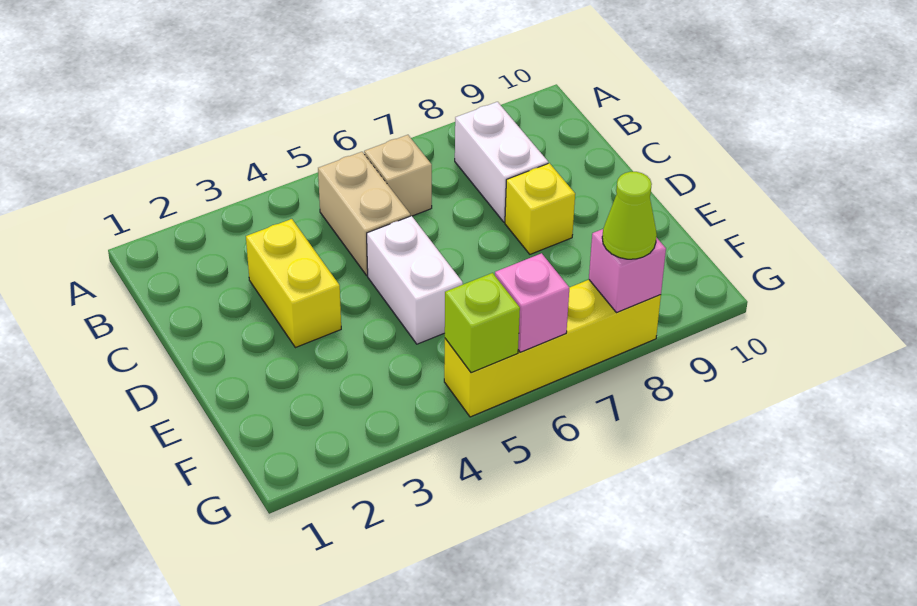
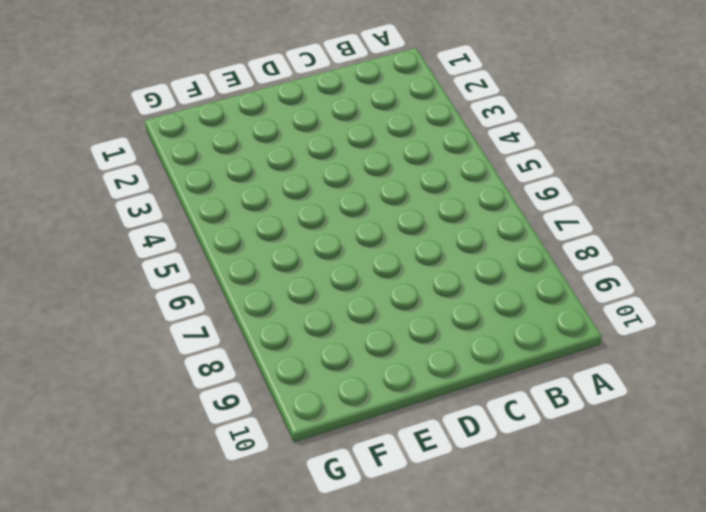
none -> tan 1x2 brick [318,152,410,275]
none -> tan 1x1 brick [364,135,432,216]

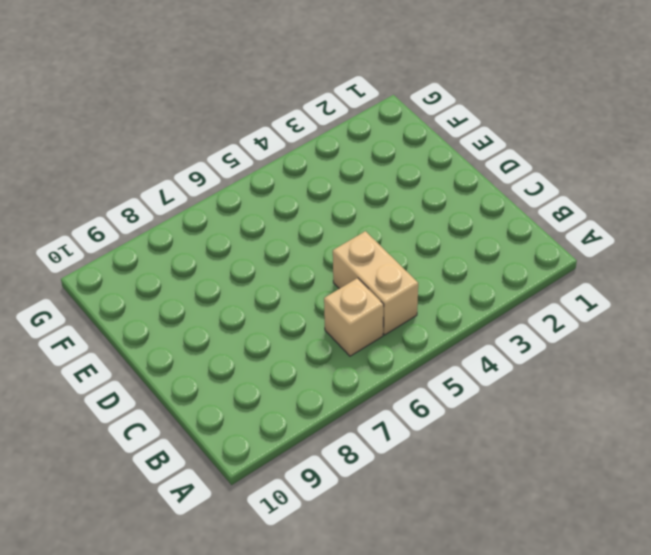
none -> white 1x2 brick [455,102,548,222]
none -> yellow 1x2 brick [246,219,341,348]

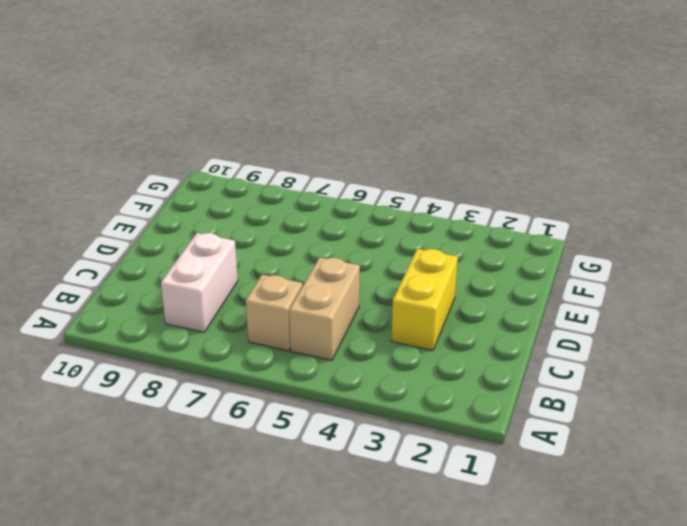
none -> white 1x2 brick [367,216,463,344]
none -> yellow 1x1 brick [505,163,575,254]

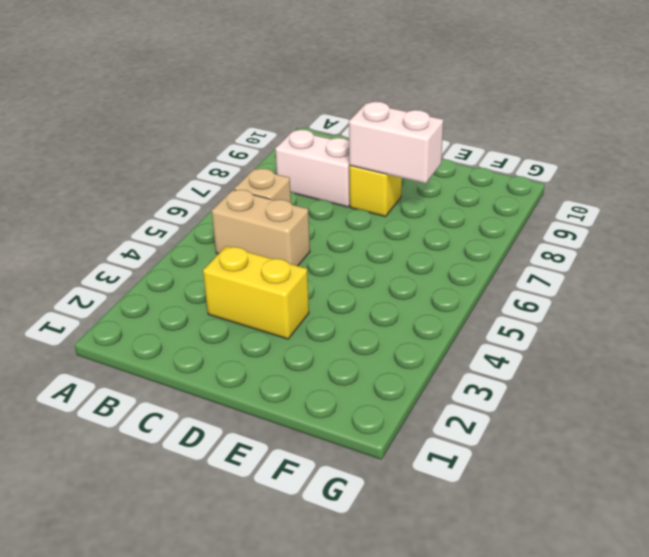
white 1x2 brick [349,102,443,183] -> white 1x2 brick moved to [367,216,463,344]
none -> yellow 1x4 brick [444,280,661,417]
none -> lime 1x1 brick [445,273,520,373]

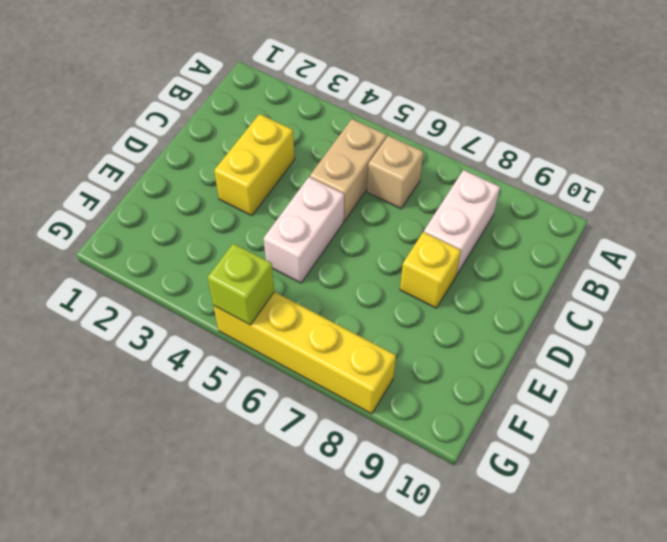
none -> pink 1x1 brick [495,253,569,352]
none -> pink 1x1 brick [589,229,666,313]

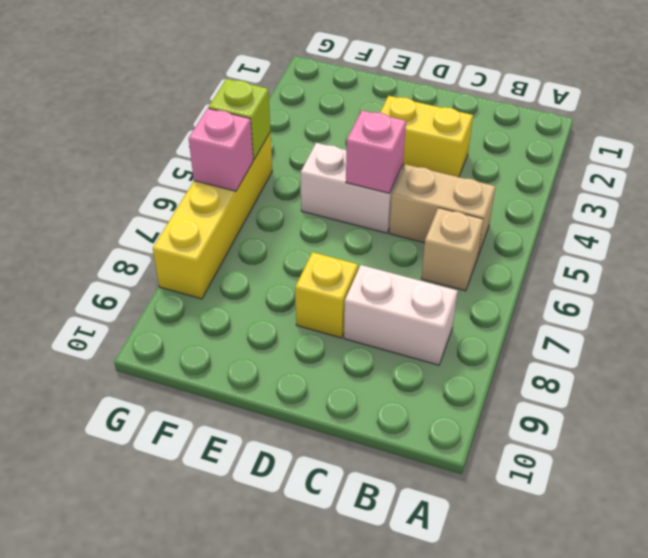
pink 1x1 brick [346,110,406,193] -> pink 1x1 brick moved to [589,229,666,313]
none -> lime 1x1 cone [602,172,657,259]

